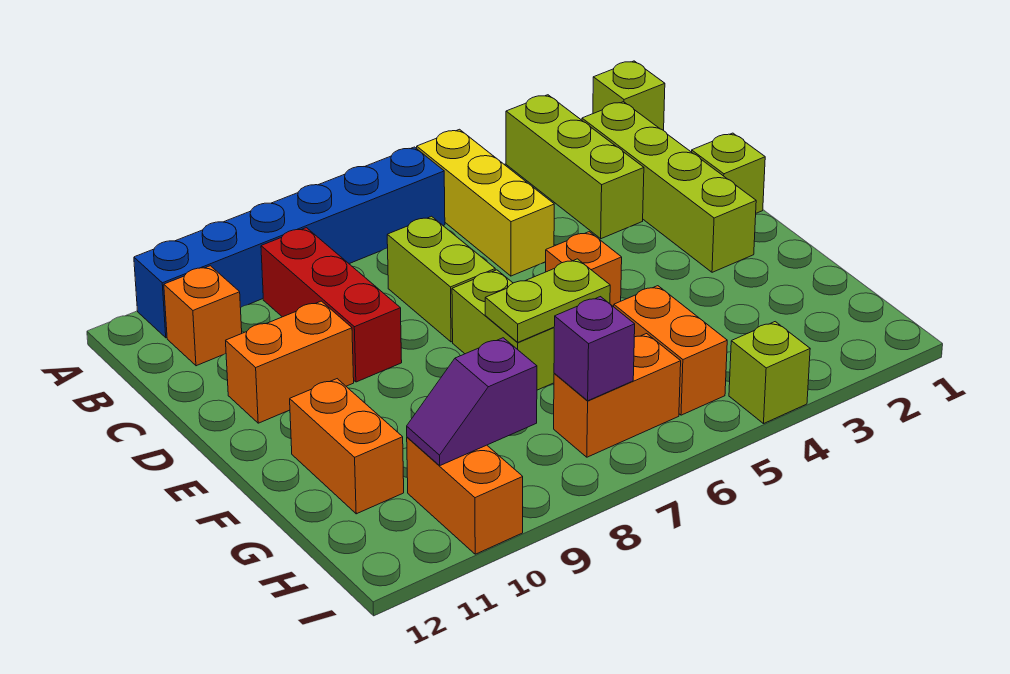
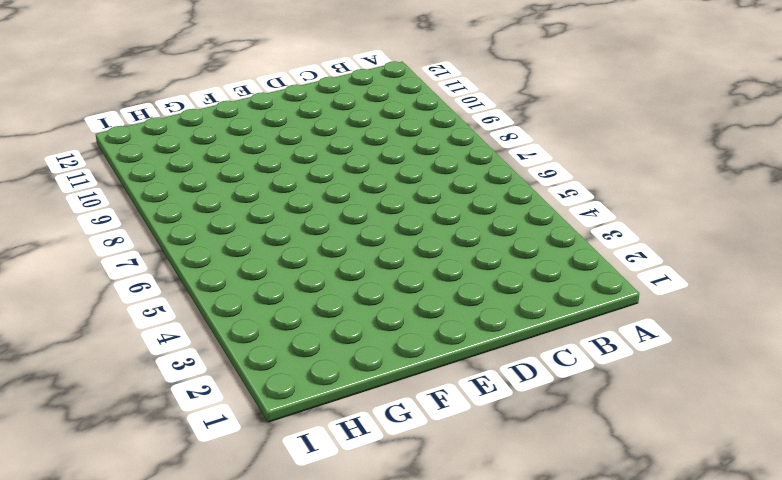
none -> lime 1x1 brick [593,61,665,130]
none -> lime 1x3 brick [506,95,644,239]
none -> yellow 1x3 brick [417,129,554,276]

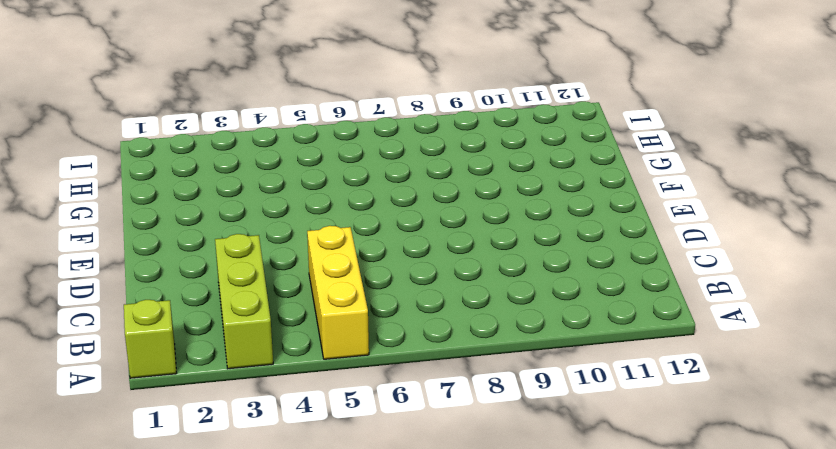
none -> blue 1x6 brick [134,147,445,338]
none -> lime 1x4 brick [582,102,756,272]
none -> red 1x3 brick [261,228,402,382]

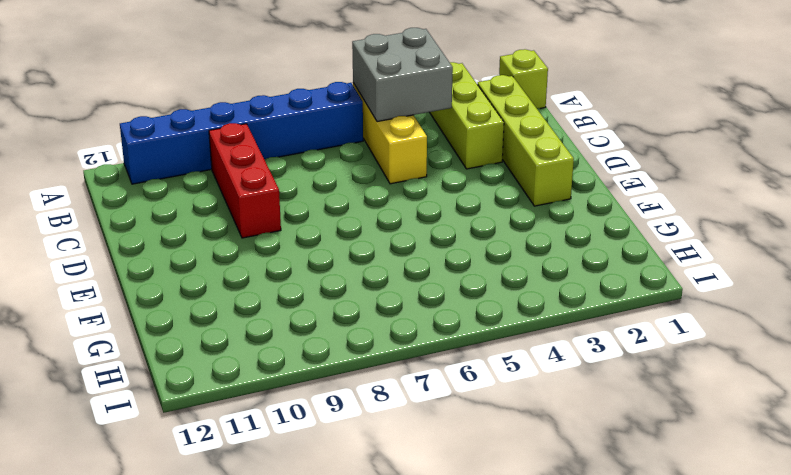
grey 2x2 brick [352,28,453,122] -> none
none -> orange 1x1 brick [164,266,242,366]
none -> lime 1x2 brick [387,216,495,342]
none -> lime 1x1 brick [692,133,765,213]

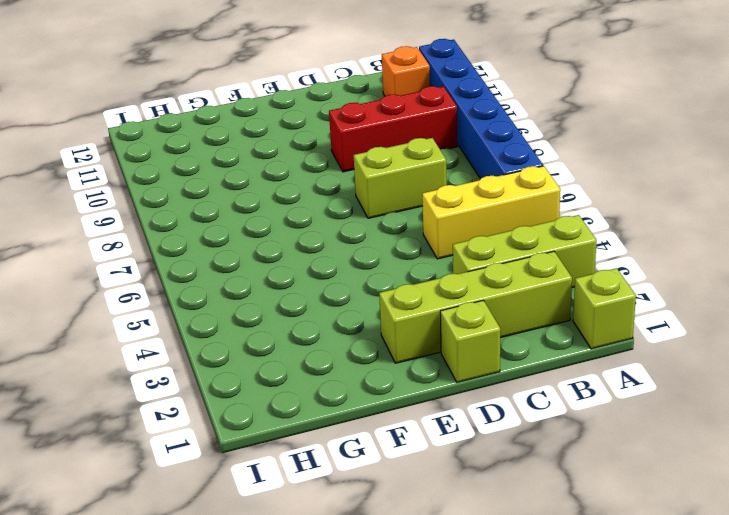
none -> orange 1x2 brick [226,301,354,423]
none -> orange 1x1 brick [546,232,622,307]
none -> lime 1x2 brick [452,270,554,390]

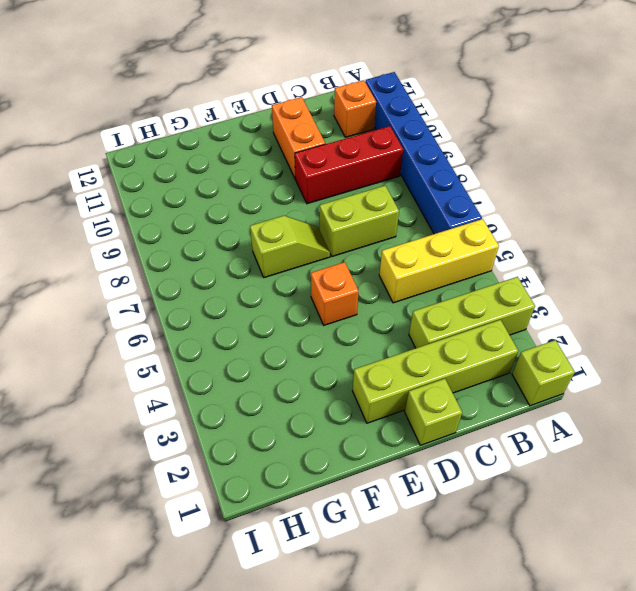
lime 1x2 slope [250,216,330,278] -> lime 1x2 brick [452,270,554,390]
none -> orange 1x2 brick [290,379,404,514]
none -> orange 1x2 brick [614,286,727,415]
none -> orange 1x2 brick [554,334,681,457]

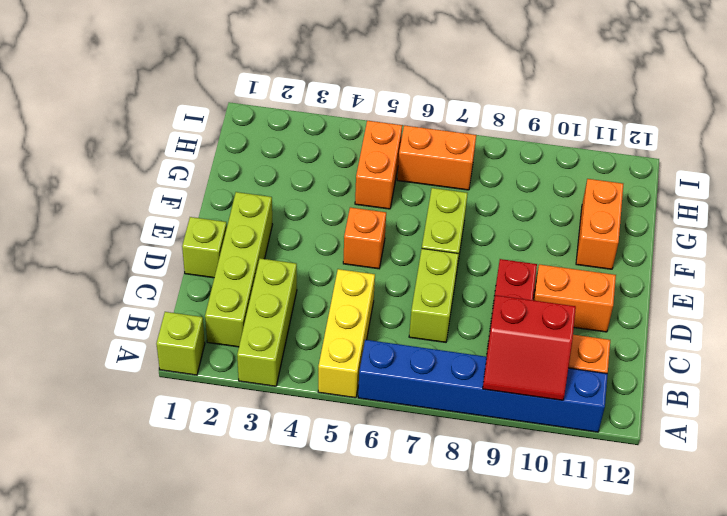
red 2x2 slope [483,295,576,400] -> none
none -> orange 1x2 brick [407,437,523,554]
none -> lime 1x1 brick [729,322,810,424]
none -> lime 1x2 plate [485,259,610,342]

